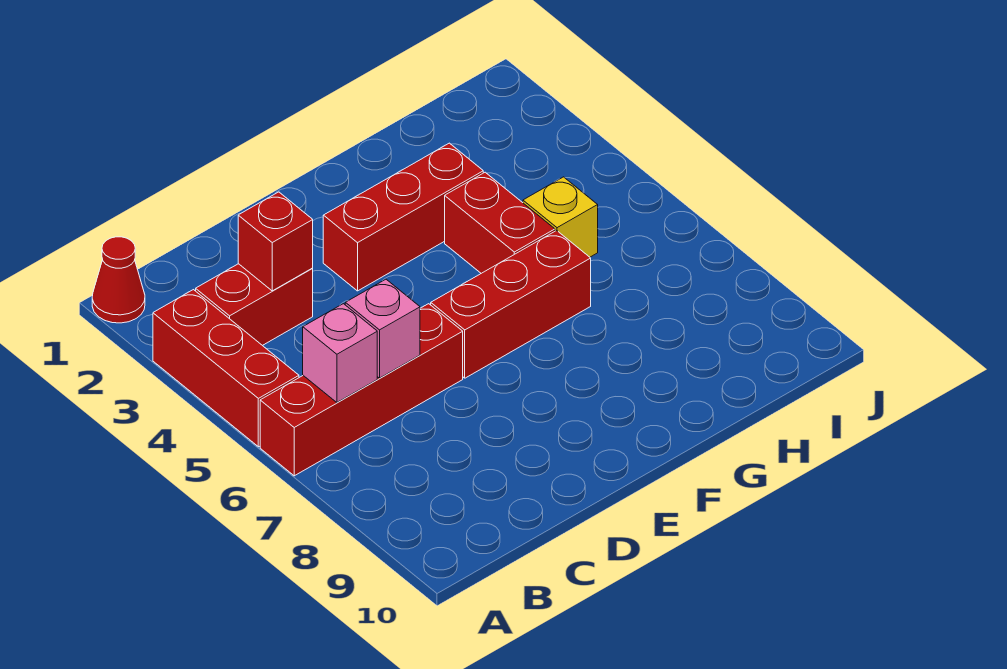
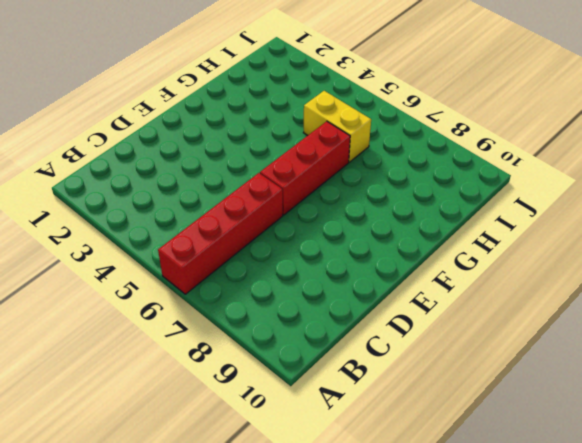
yellow 1x2 brick [303,91,371,162] -> yellow 1x1 brick [523,177,598,257]
none -> red 1x1 cone [92,237,145,323]
none -> red 1x3 brick [153,290,299,447]

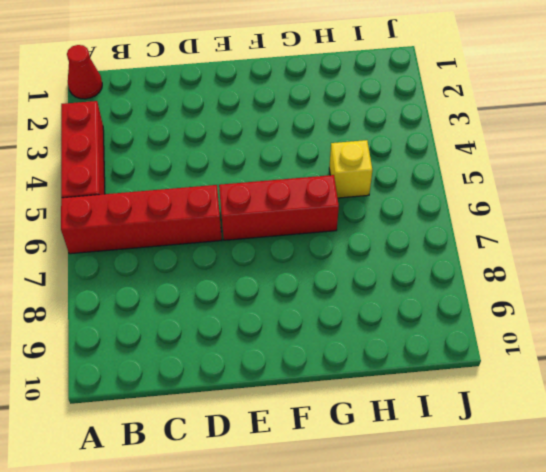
none -> red 1x2 brick [196,264,313,346]
none -> red 1x3 brick [323,143,483,291]

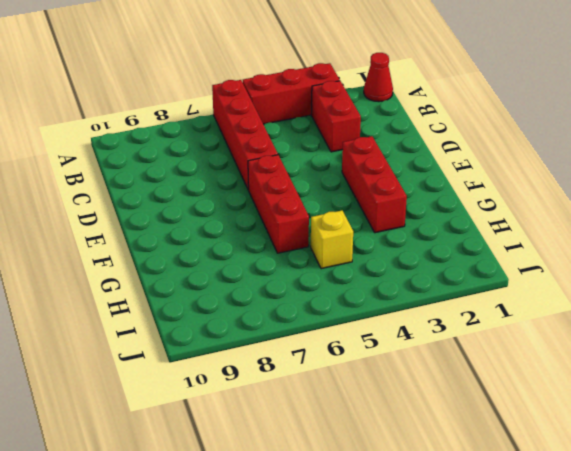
none -> red 1x2 brick [445,172,555,273]
none -> pink 1x1 brick [303,304,377,402]

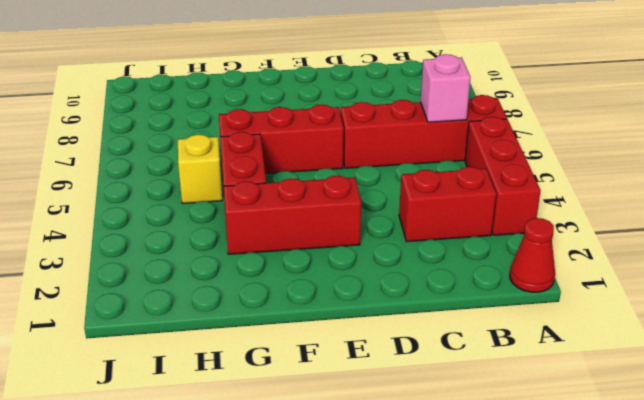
none -> red 1x1 brick [238,192,313,291]
none -> pink 1x1 brick [345,279,420,378]

